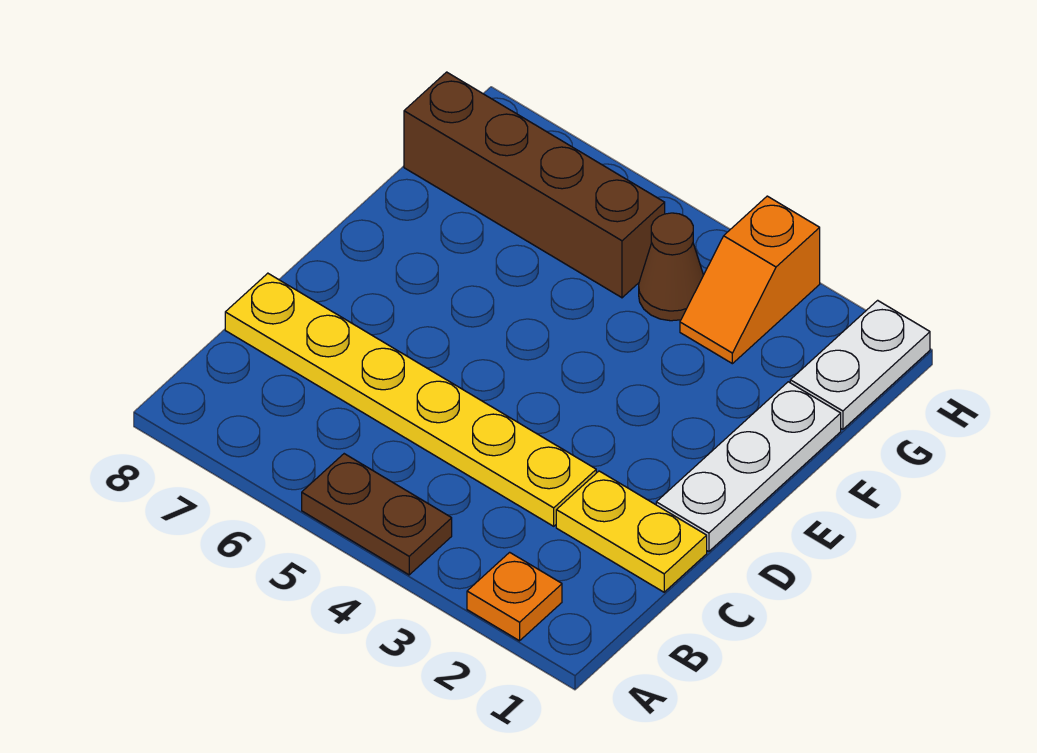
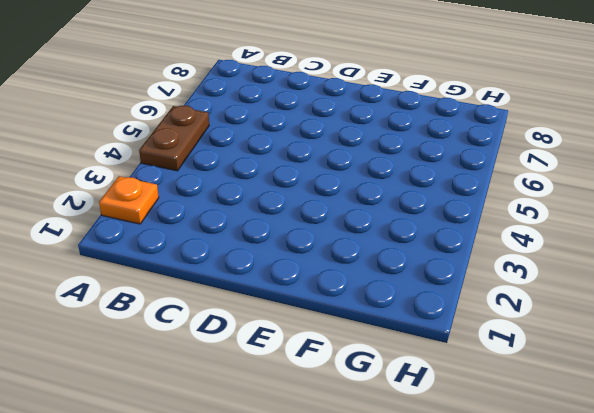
none -> yellow 1x2 plate [556,471,707,592]
none -> yellow 1x6 plate [225,273,596,526]

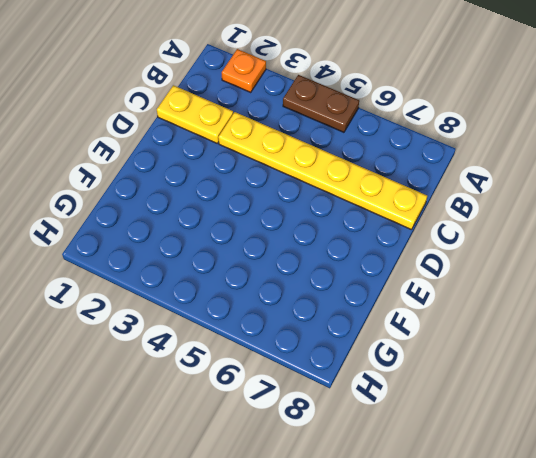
none -> white 1x3 plate [656,382,841,552]
none -> white 1x2 plate [790,300,930,429]

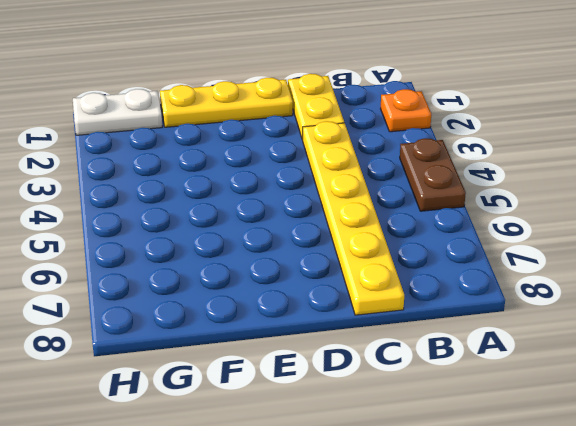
yellow 1x3 plate [160,78,293,127] -> white 1x3 plate [656,382,841,552]
none -> orange 1x2 slope [680,196,820,364]
none -> brown 1x1 cone [639,213,703,321]

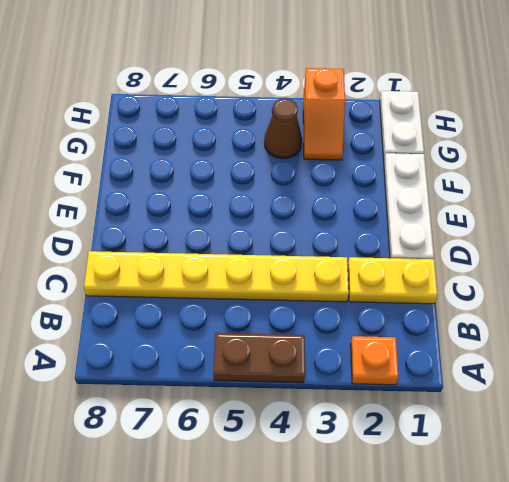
none -> brown 1x4 brick [404,72,665,298]

